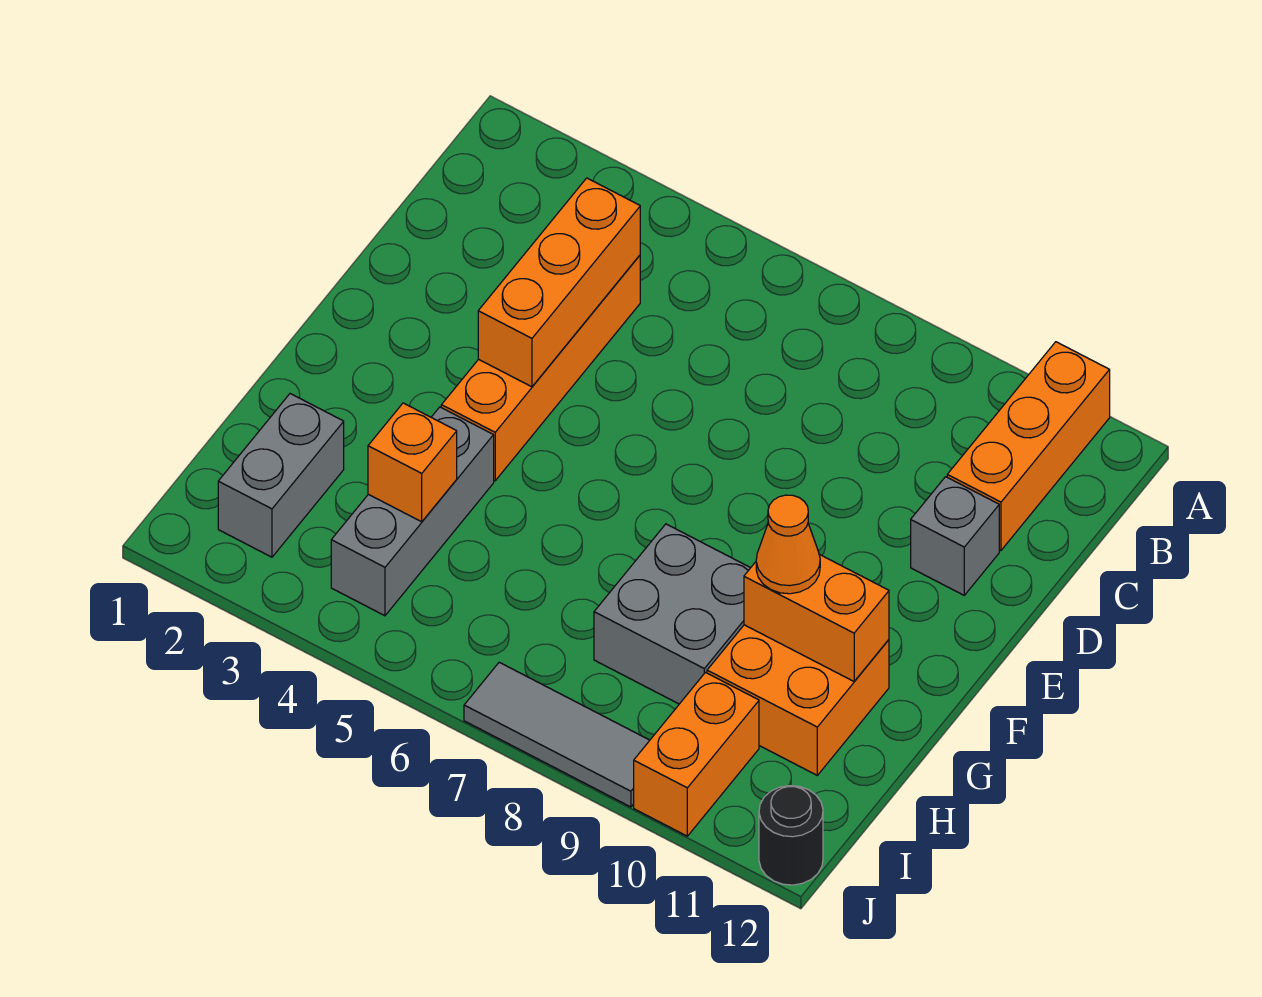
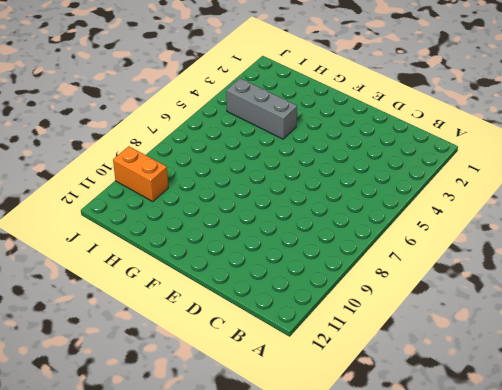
none -> orange 1x3 brick [947,342,1110,550]
none -> orange 1x4 brick [441,255,640,481]
none -> grey 1x1 brick [911,477,999,595]

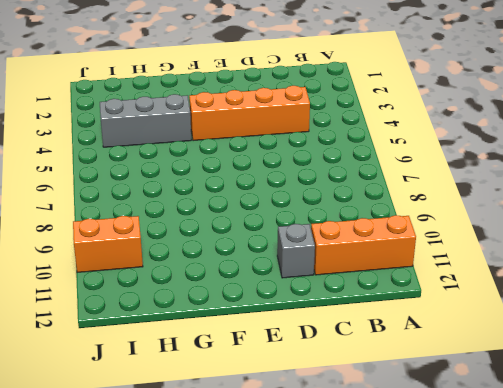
none -> grey 2x2 brick [594,524,750,704]
none -> orange 2x2 brick [707,625,889,775]
none -> grey 1x2 brick [218,394,344,557]

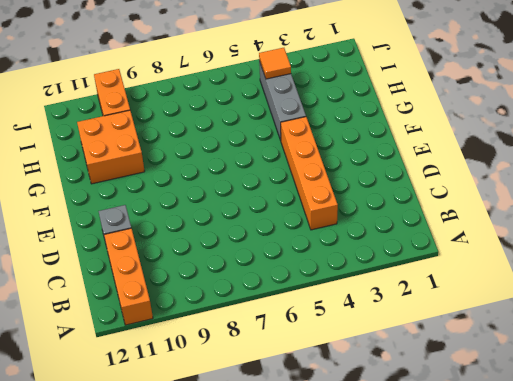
orange 1x1 tile [259,48,291,79] -> none
none -> grey 2x2 brick [594,524,750,704]
none -> grey 1x2 brick [218,394,344,557]
none -> grey 1x3 tile [464,662,650,807]

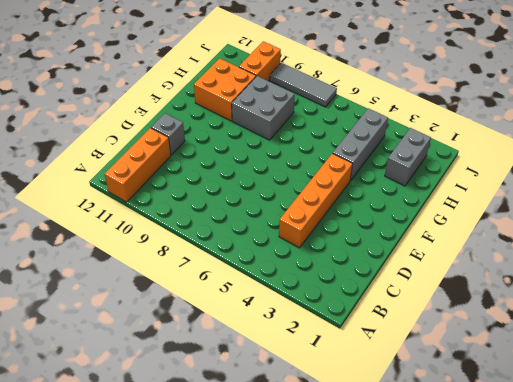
none -> black 1x1 round brick [759,786,823,885]
none -> orange 1x3 brick [478,178,640,387]
none -> orange 1x2 brick [744,554,889,681]

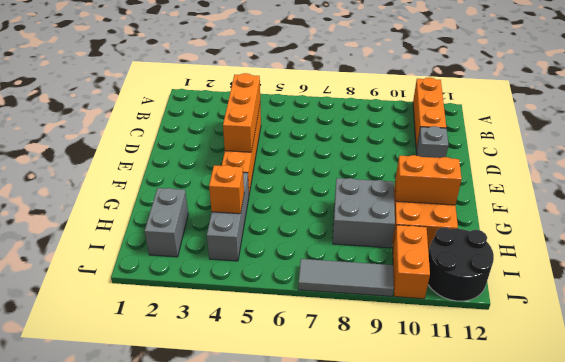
black 2x2 round brick [428,228,494,301] -> black 1x1 round brick [759,786,823,885]
none -> orange 1x1 cone [756,495,820,594]

